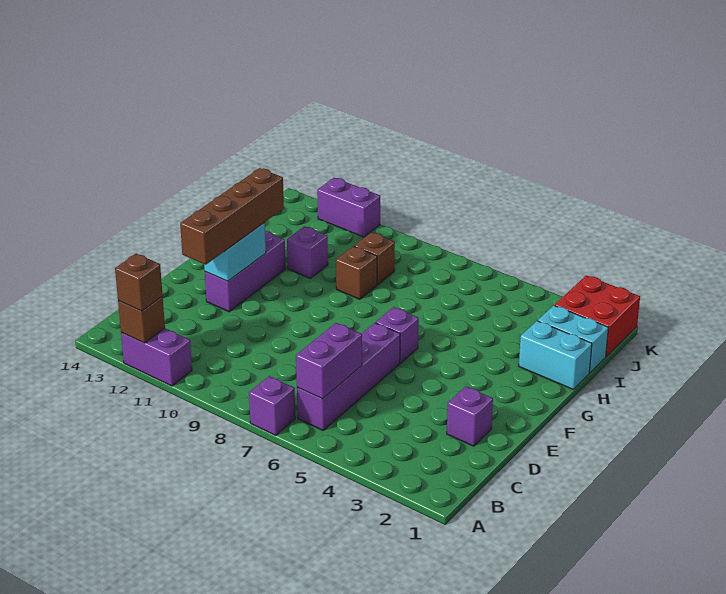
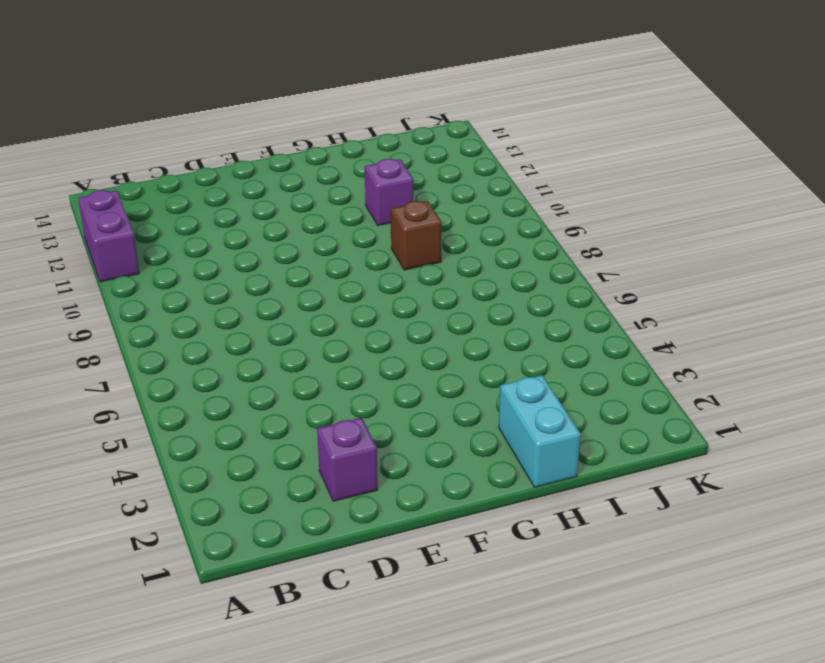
none -> purple 1x1 brick [249,376,295,435]
none -> purple 1x4 brick [297,323,400,430]
none -> purple 1x3 brick [205,231,286,312]

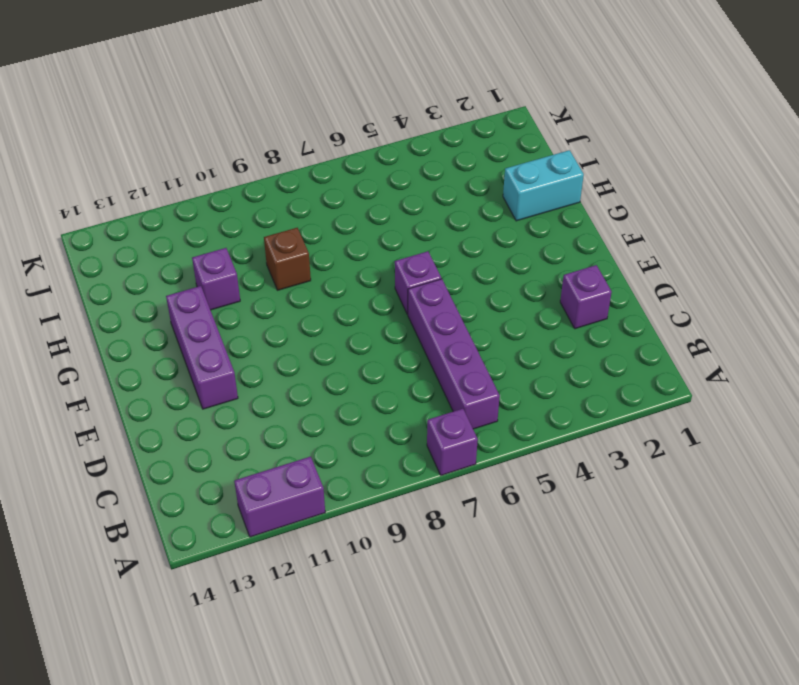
none -> cyan 1x2 brick [538,305,608,373]
none -> brown 1x1 brick [354,232,395,285]
none -> red 2x2 brick [555,275,640,357]

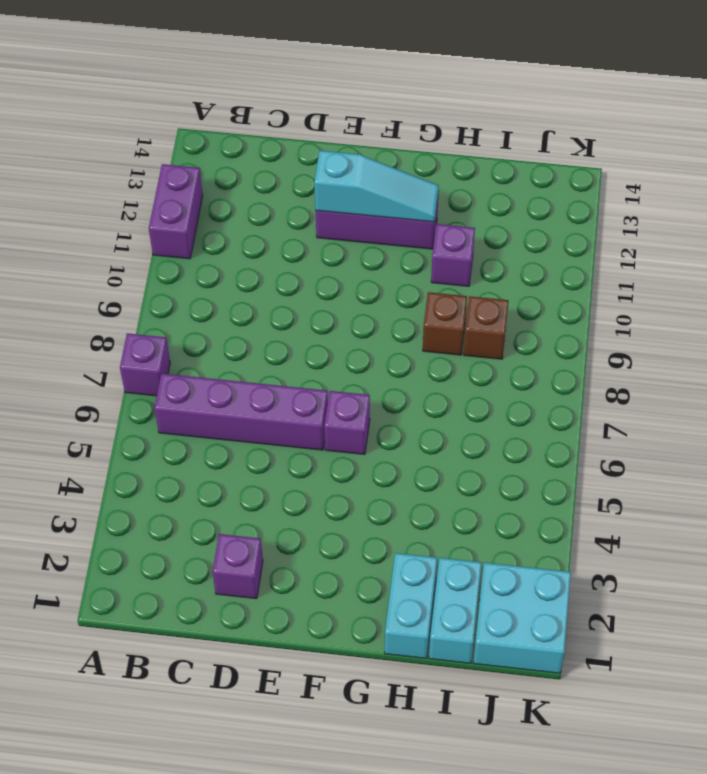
cyan 1x3 slope [314,151,439,222] -> cyan 1x2 brick [204,223,266,281]
cyan 2x2 brick [473,563,571,673] -> red 2x2 brick [555,275,640,357]
none -> purple 1x2 brick [317,178,380,237]
none -> brown 1x1 brick [118,297,165,343]
none -> purple 1x2 brick [296,323,362,399]

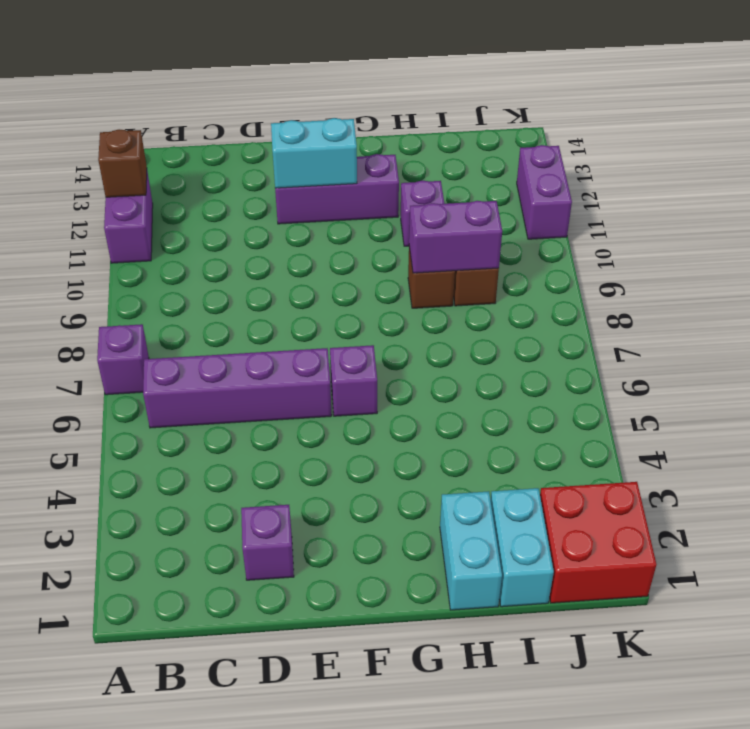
purple 1x2 brick [409,201,502,273] -> purple 1x2 brick moved to [296,323,362,399]
none -> brown 1x1 brick [115,254,163,311]
none -> brown 1x4 brick [180,168,284,265]

